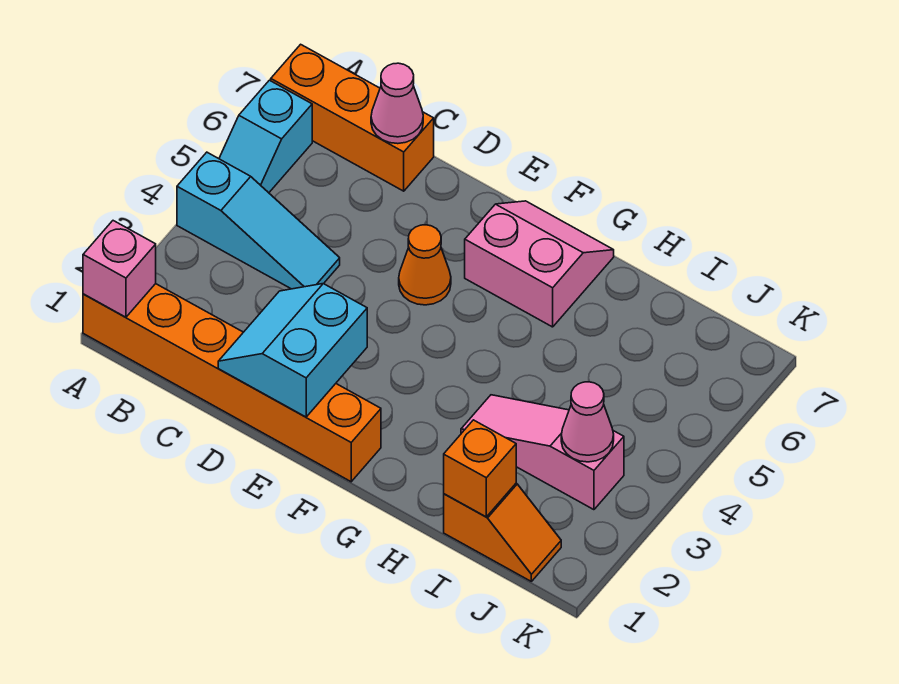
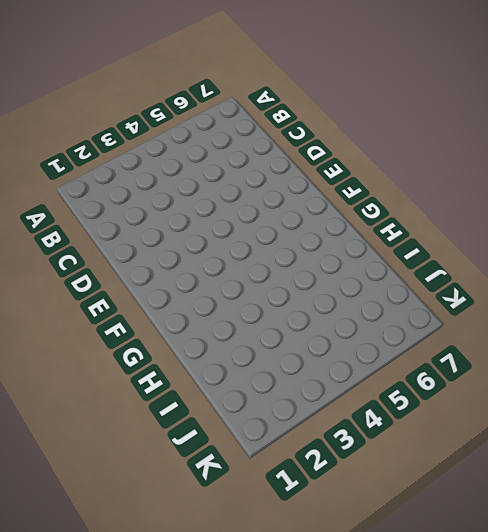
none -> orange 1x6 brick [83,284,381,482]
none -> cyan 1x3 slope [177,152,340,289]
none -> cyan 1x2 slope [219,80,312,193]

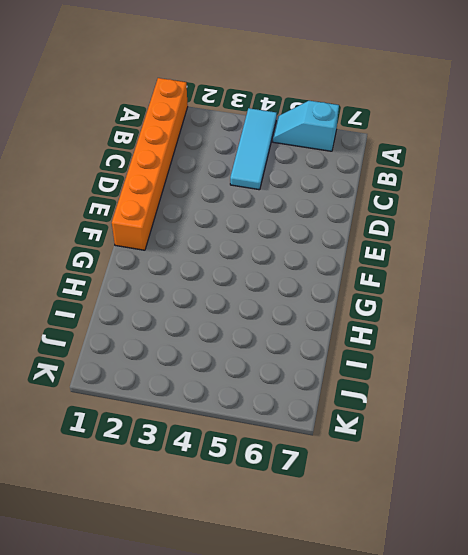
cyan 1x3 tile [230,108,277,190] -> cyan 1x3 slope [177,152,340,289]
none -> orange 1x3 brick [271,44,434,191]
none -> orange 1x1 cone [399,225,451,305]
none -> pink 2x2 slope [465,201,614,327]

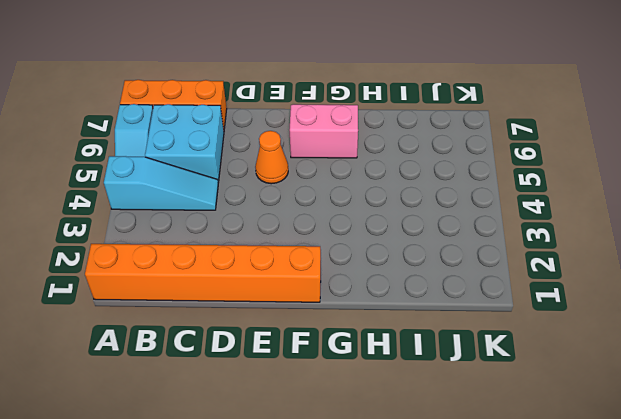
cyan 2x2 brick [145,104,224,182] -> none
none -> pink 1x3 slope [461,395,624,510]
none -> orange 1x2 slope [444,483,561,581]
none -> pink 1x1 brick [83,221,156,317]

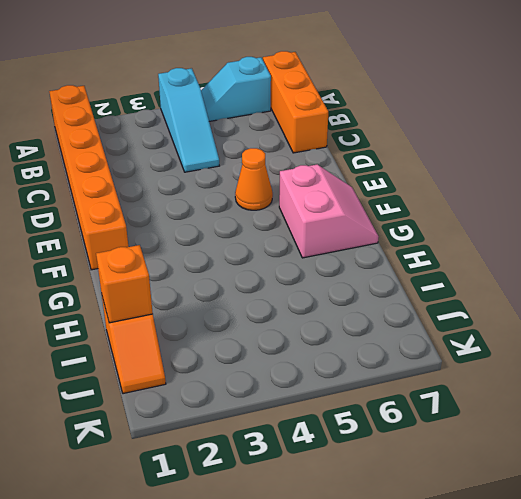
none -> pink 1x3 slope [461,395,624,510]
none -> pink 1x1 brick [83,221,156,317]
none -> pink 1x1 cone [371,63,423,144]

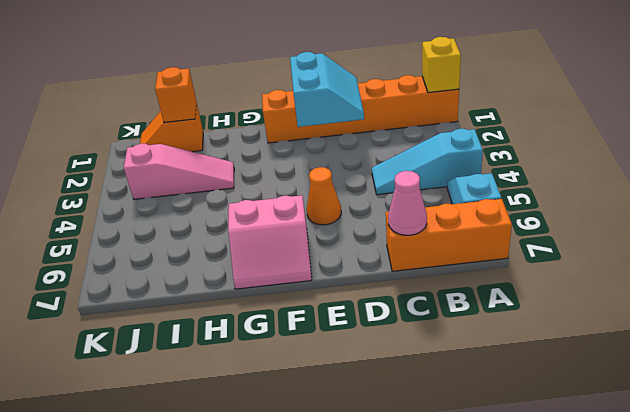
yellow 1x1 brick [422,37,461,93] -> pink 1x1 brick [83,221,156,317]
none -> pink 1x1 cone [561,382,614,462]

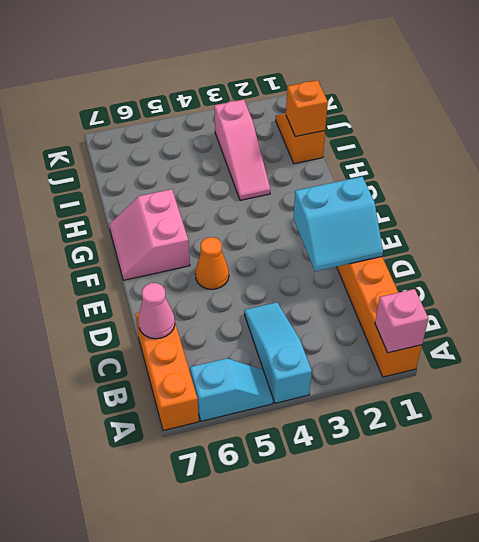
none -> pink 1x1 cone [561,382,614,462]

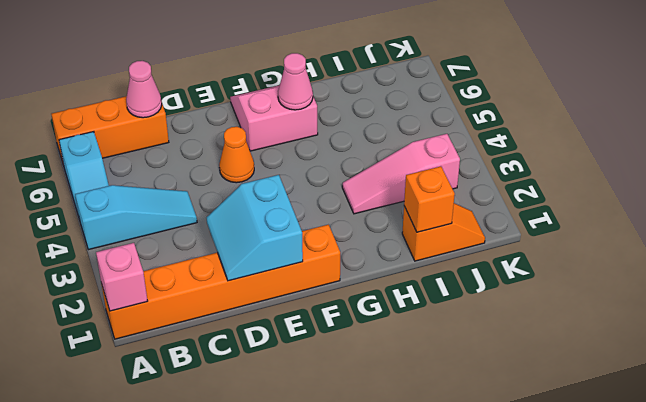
pink 1x1 cone [278,53,313,110] -> pink 1x1 cone moved to [561,382,614,462]

